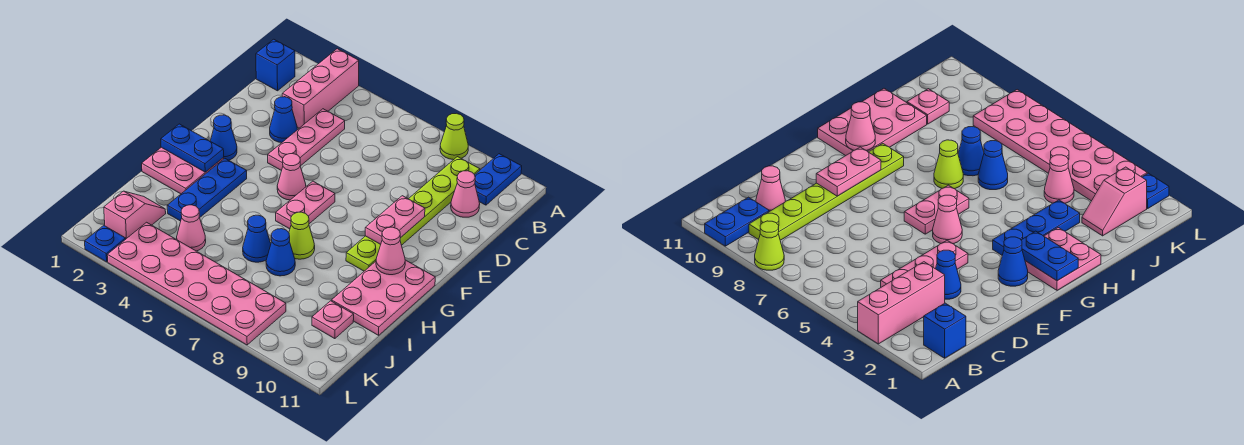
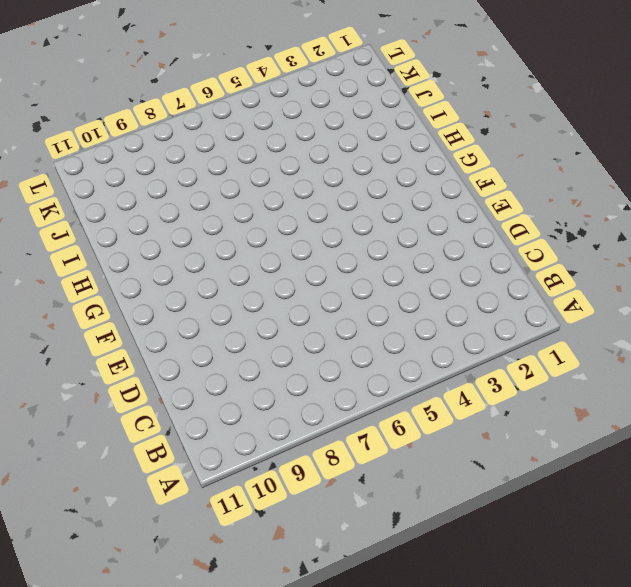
none -> pink 1x3 brick [282,49,359,128]
none -> lime 1x1 cone [440,113,468,160]
none -> blue 1x2 plate [475,154,522,205]

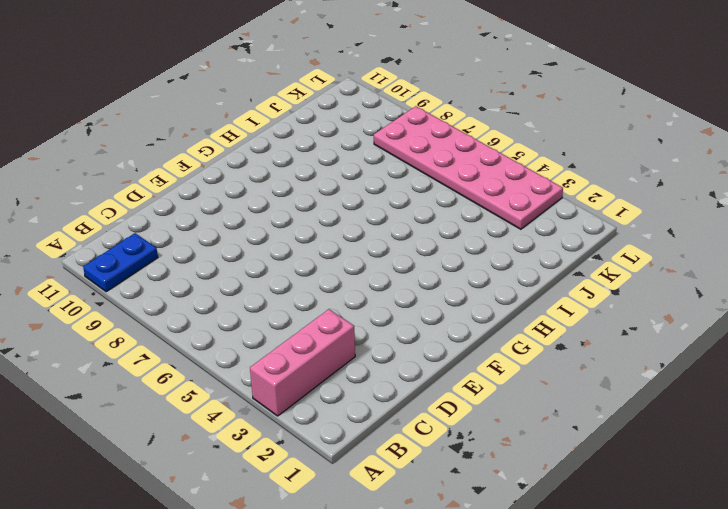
none -> lime 1x1 cone [440,113,468,160]
none -> blue 1x1 brick [256,39,295,91]
none -> lime 1x6 plate [346,157,480,271]

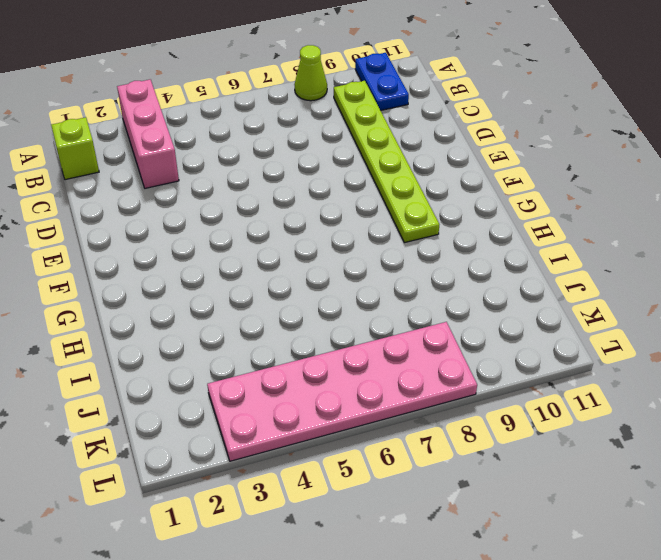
lime 1x1 brick [51,117,99,180] -> blue 1x1 brick [256,39,295,91]
none -> pink 1x3 plate [268,109,345,171]
none -> pink 1x1 cone [451,171,480,217]
none -> blue 1x1 cone [270,97,298,143]

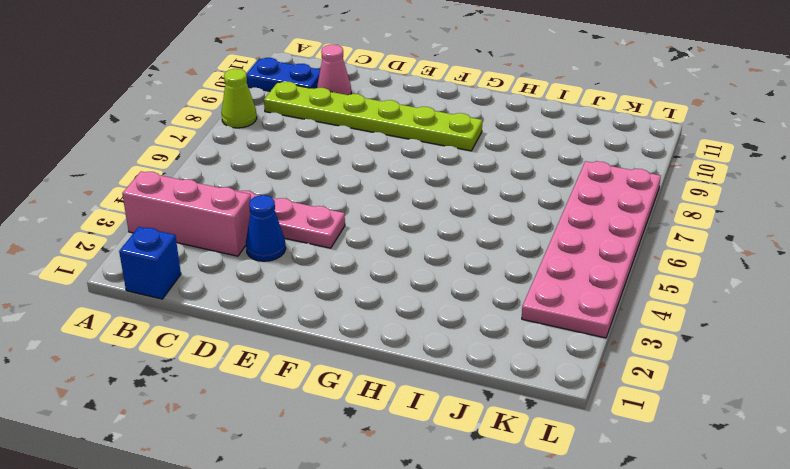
none -> blue 1x1 cone [211,115,237,160]
none -> pink 1x1 cone [277,154,306,200]
none -> pink 1x2 plate [276,181,335,229]

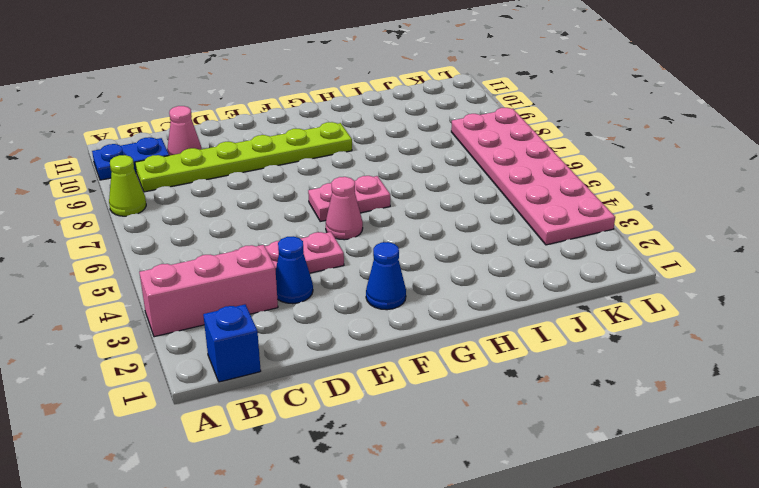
none -> pink 2x2 plate [142,147,224,194]
none -> blue 1x3 plate [167,158,247,221]
none -> pink 2x3 plate [332,260,435,335]

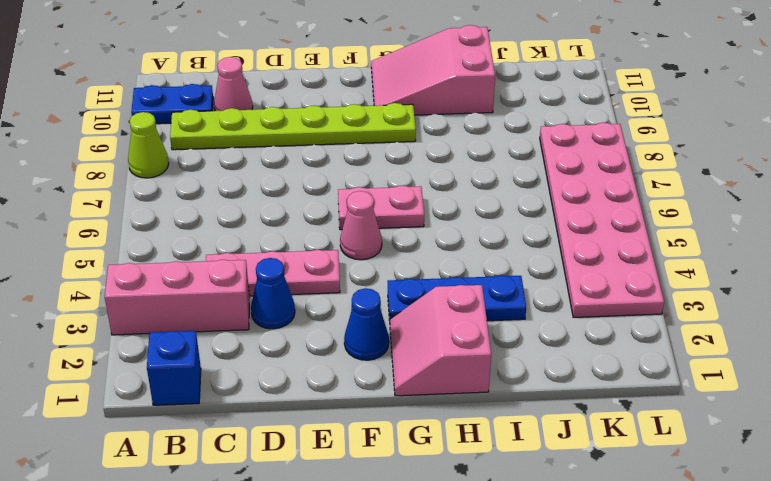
pink 2x2 slope [390,285,491,396] -> pink 2x2 plate [142,147,224,194]
pink 2x3 slope [371,25,495,115] -> pink 2x3 plate [332,260,435,335]
none -> lime 1x1 cone [289,212,315,259]
none -> blue 1x1 cone [243,215,271,262]
none -> blue 1x1 cone [266,229,295,276]

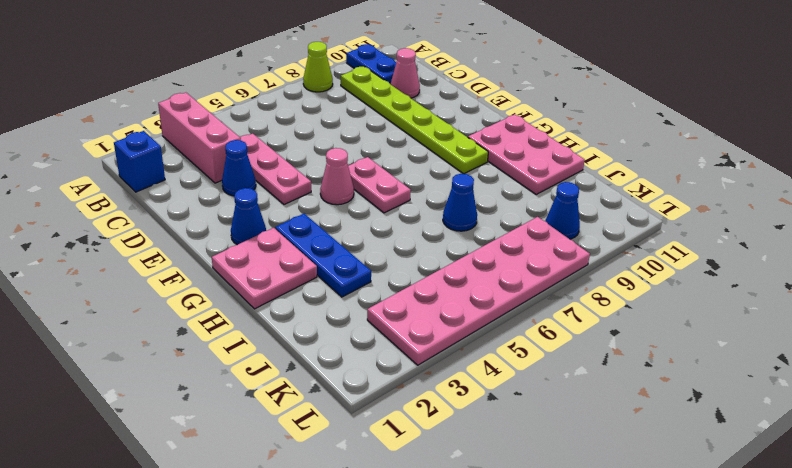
blue 1x1 cone [546,182,580,239] -> blue 1x1 cone moved to [243,215,271,262]
none -> lime 1x1 cone [289,212,315,259]
none -> pink 1x2 slope [104,191,166,239]
none -> pink 1x1 cone [177,205,206,251]

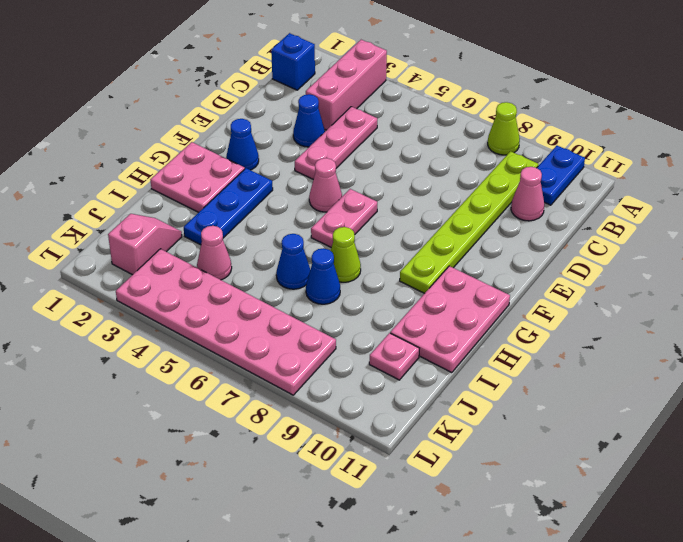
none -> blue 1x1 plate [85,225,126,262]
none -> pink 1x2 plate [365,196,425,244]
none -> blue 1x2 plate [161,124,224,172]

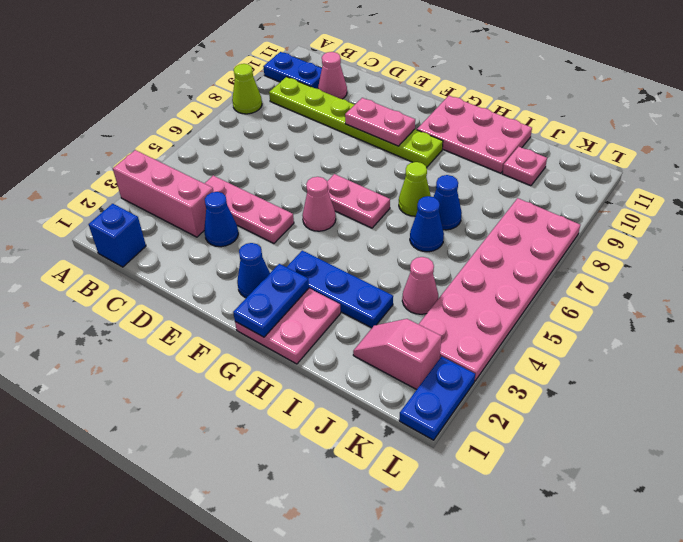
blue 1x2 plate [399,357,475,440] -> blue 1x1 plate [85,225,126,262]
none -> pink 1x1 cone [376,227,405,275]

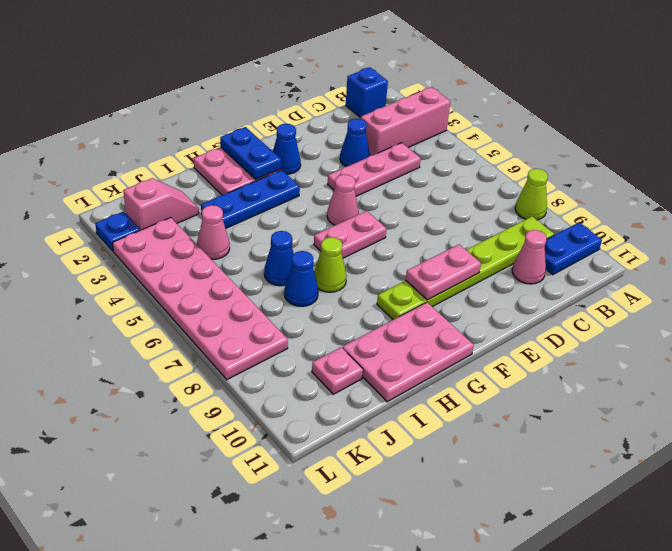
none -> pink 1x1 cone [376,227,405,275]

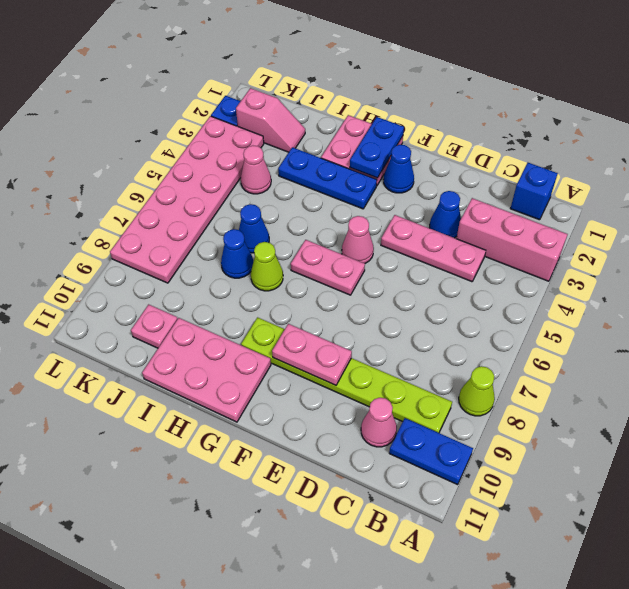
none -> pink 1x1 cone [376,227,405,275]

